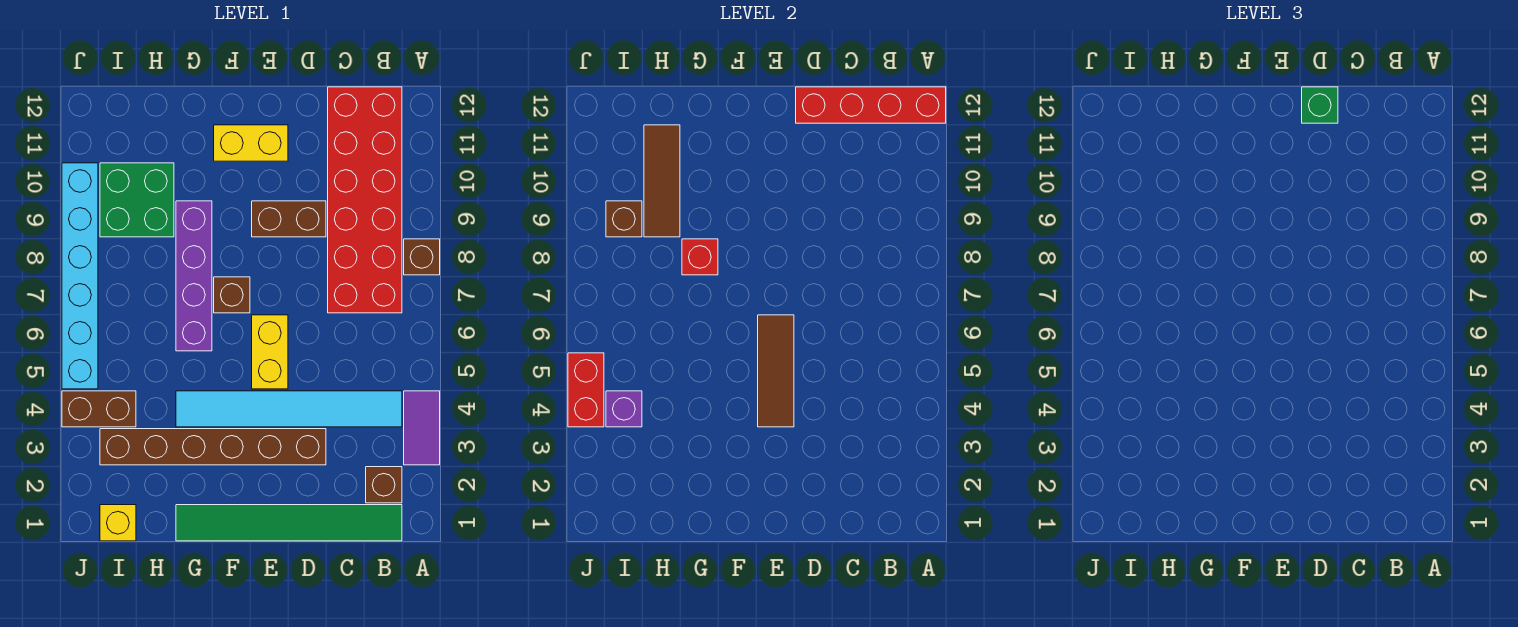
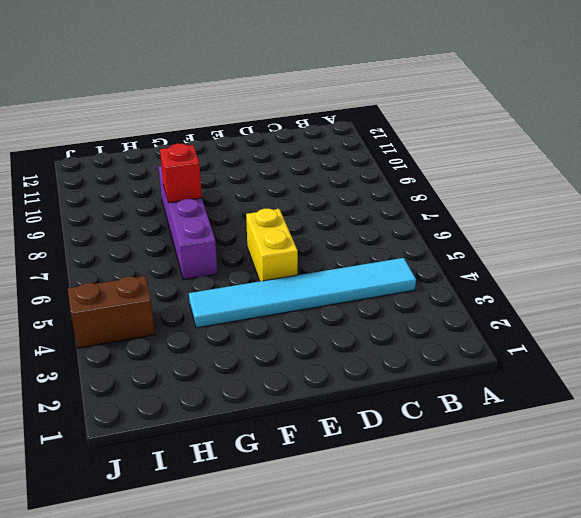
none -> purple 1x2 tile [404,391,440,465]
none -> brown 1x1 brick [404,239,440,275]
none -> green 1x6 tile [176,505,402,541]

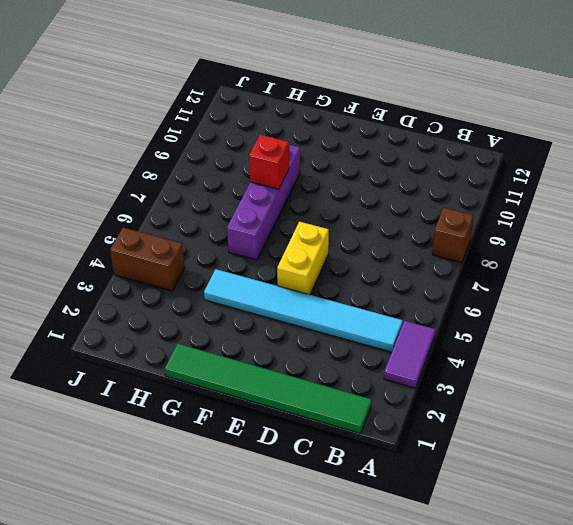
none -> brown 1x1 brick [366,467,402,503]
none -> red 2x6 brick [328,87,402,313]
none -> brown 1x6 brick [100,429,326,465]

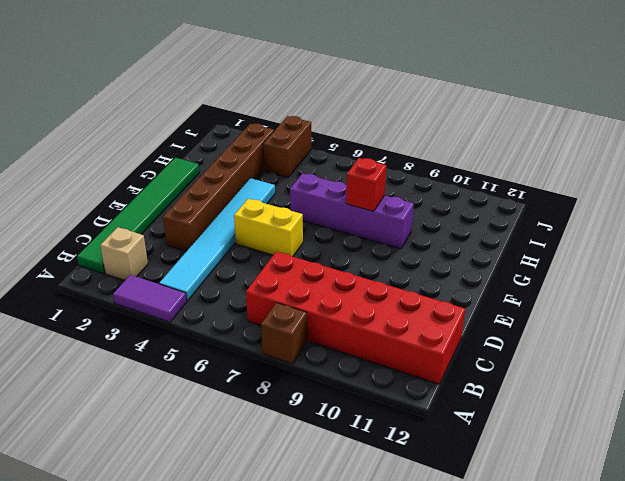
tan 1x1 brick [100,227,148,280] -> brown 1x1 brick [366,467,402,503]
none -> brown 1x2 brick [252,201,326,237]
none -> yellow 1x2 brick [214,125,288,161]
none -> brown 1x1 brick [214,277,250,313]

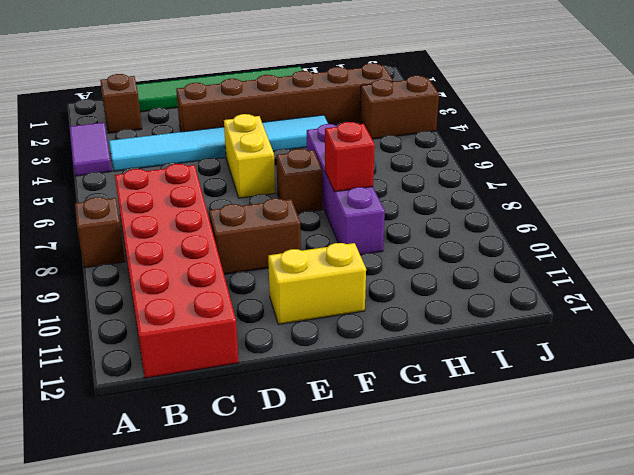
none -> green 2x2 brick [100,163,174,237]
none -> yellow 1x1 brick [100,505,136,541]
none -> cyan 1x6 brick [62,163,98,389]

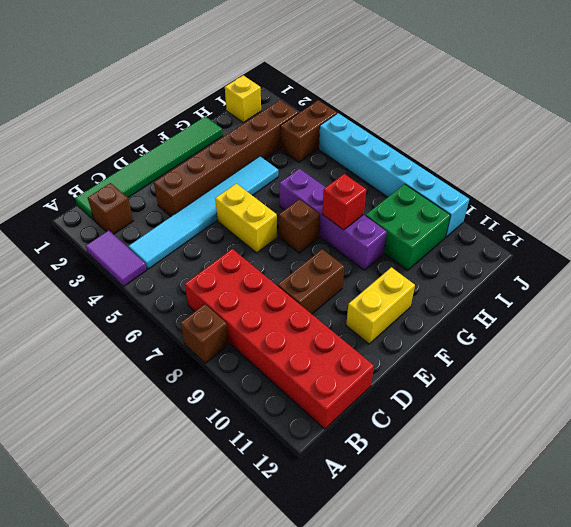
none -> red 1x4 brick [796,87,946,123]
none -> brown 1x3 tile [758,315,794,427]
none -> brown 1x3 tile [644,125,680,237]

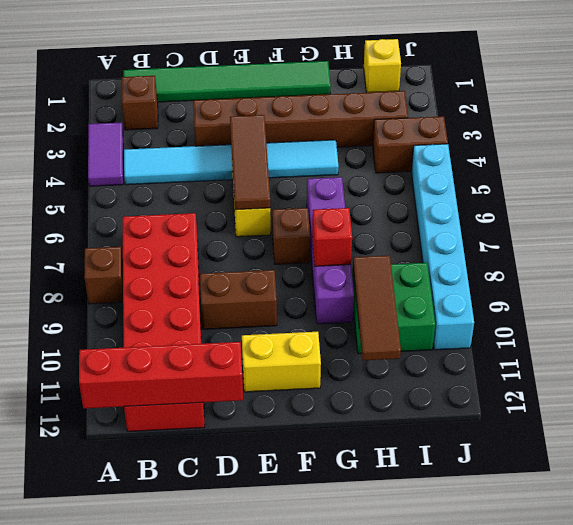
none -> purple 1x1 brick [606,391,642,427]
none -> brown 1x1 brick [606,201,642,237]
none -> red 1x2 brick [568,353,604,427]

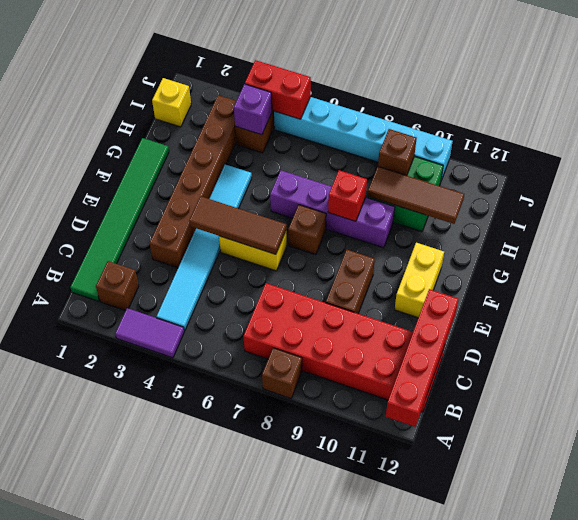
none -> green 1x1 brick [1302,87,1338,123]

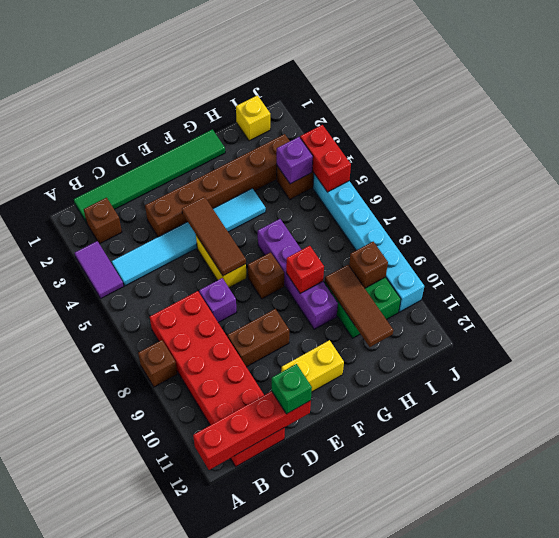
purple 1x1 brick [199,278,237,322] -> none

